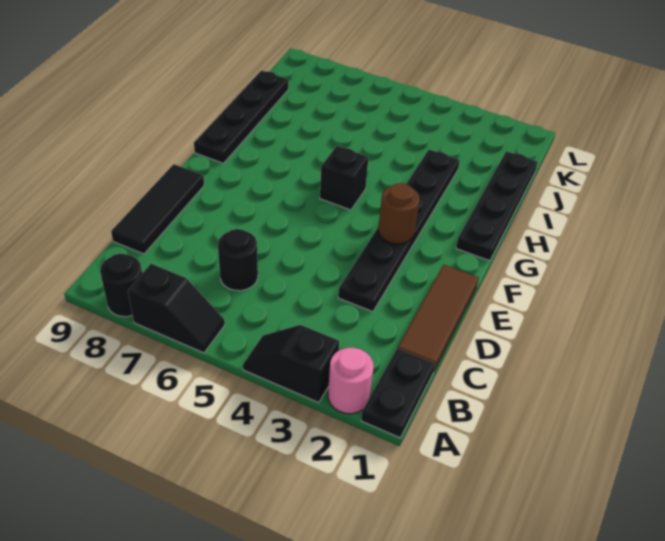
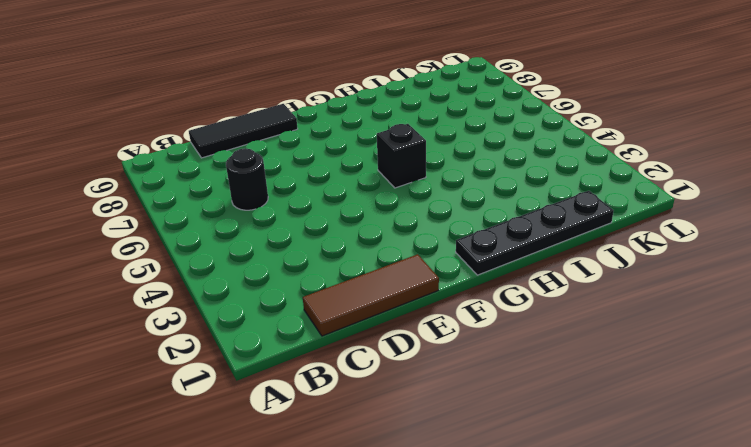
none -> black 1x2 plate [361,348,435,438]
none -> pink 1x1 round brick [328,348,374,414]
none -> black 1x2 slope [243,325,340,403]

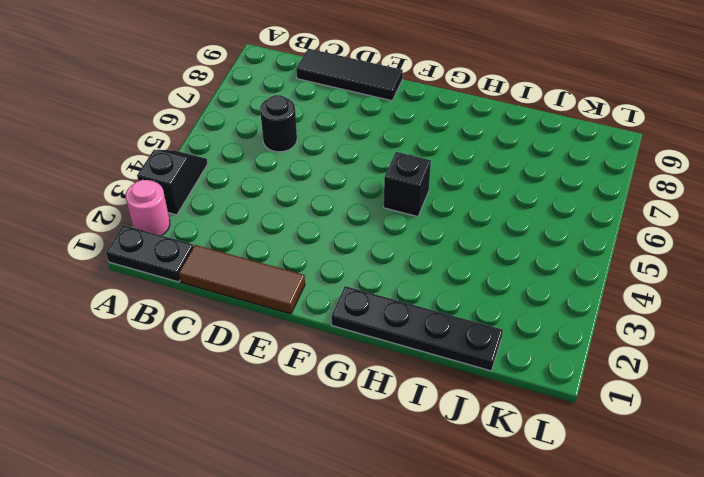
none -> black 1x2 slope [128,264,225,353]
none -> black 1x1 round brick [100,253,142,317]
none -> black 1x6 plate [338,150,460,312]

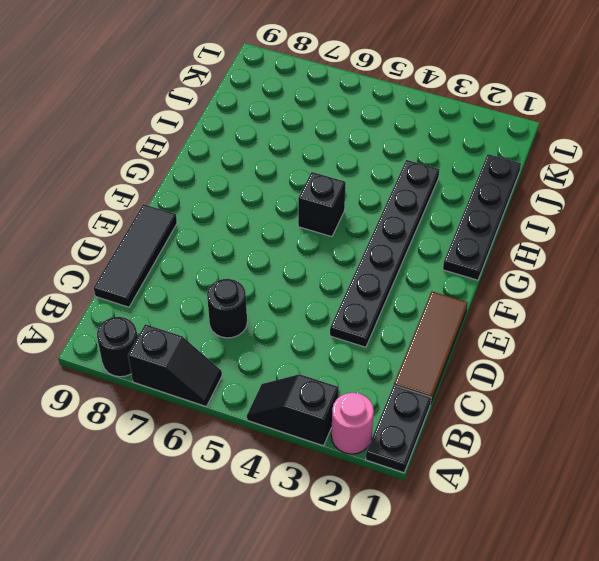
none -> black 1x4 plate [194,70,288,163]
none -> brown 1x1 round brick [378,183,420,244]

